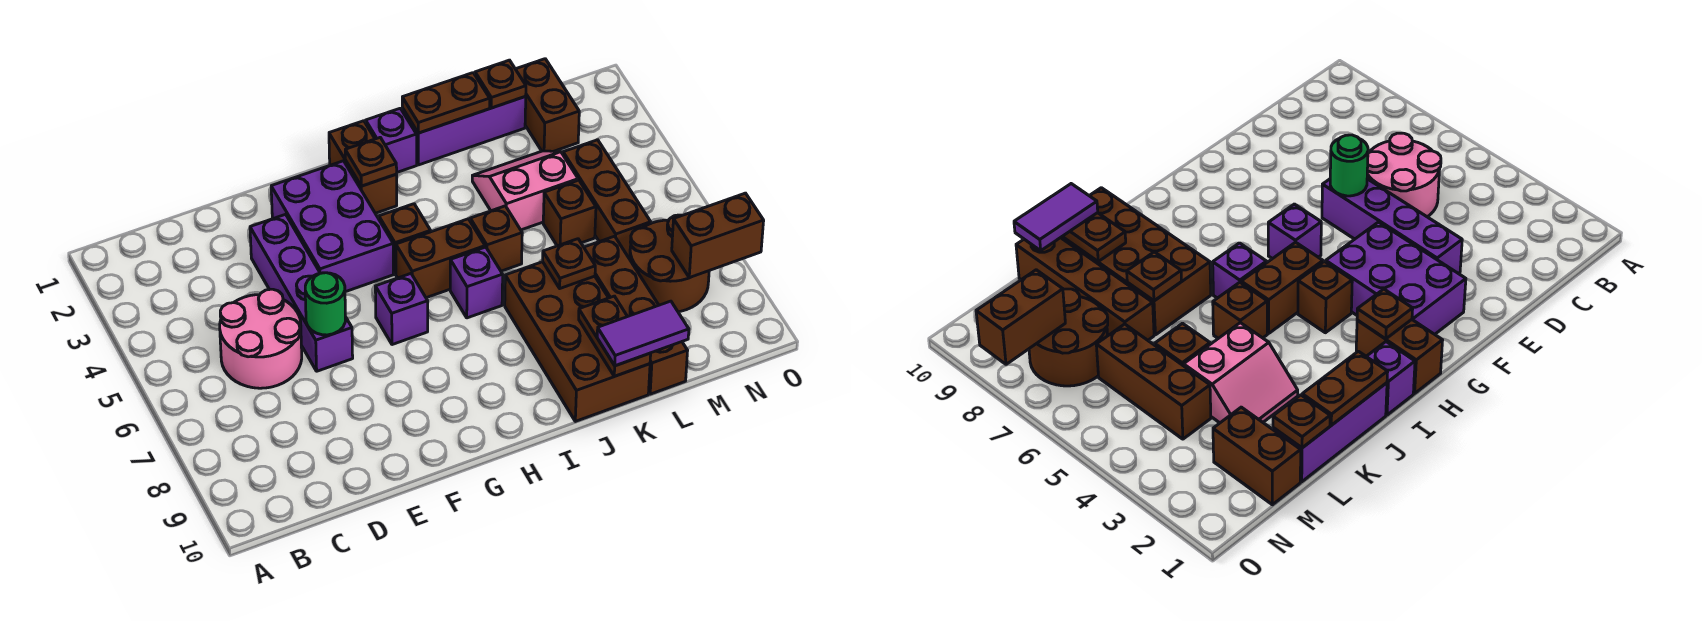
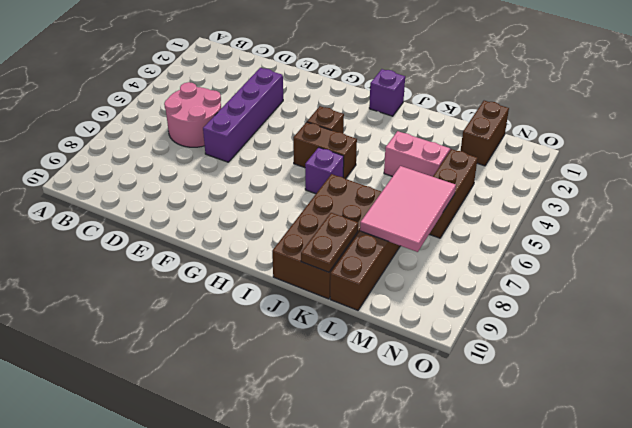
pink 2x3 tile [360,166,456,252] -> none
none -> purple 2x3 brick [271,161,394,292]
none -> purple 1x1 brick [375,274,428,345]
none -> brown 1x2 brick [329,121,397,213]

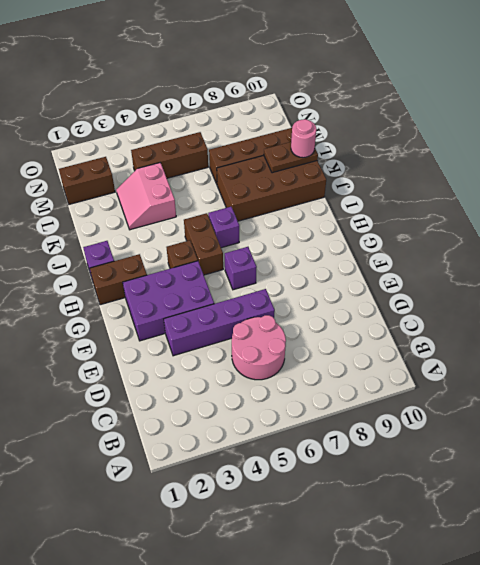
pink 1x1 round brick [291,119,316,158] -> purple 1x2 tile [597,301,689,366]
none -> purple 1x3 brick [402,97,526,165]
none -> brown 1x1 brick [470,206,522,271]
none -> brown 1x1 brick [543,180,596,246]

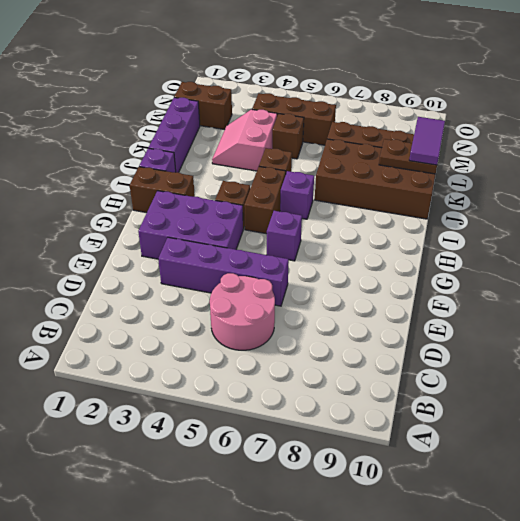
none -> brown 2x2 round brick [630,215,709,312]
none -> green 1x1 round brick [305,273,346,335]
none -> brown 1x1 plate [345,138,397,186]

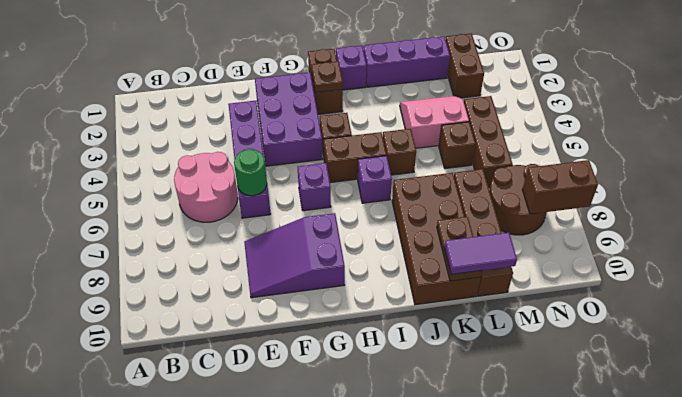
purple 2x3 slope [244,213,345,298] -> none
none -> brown 1x2 plate [402,73,490,133]
none -> brown 1x1 plate [543,239,595,288]
none -> brown 1x1 plate [475,60,526,108]

